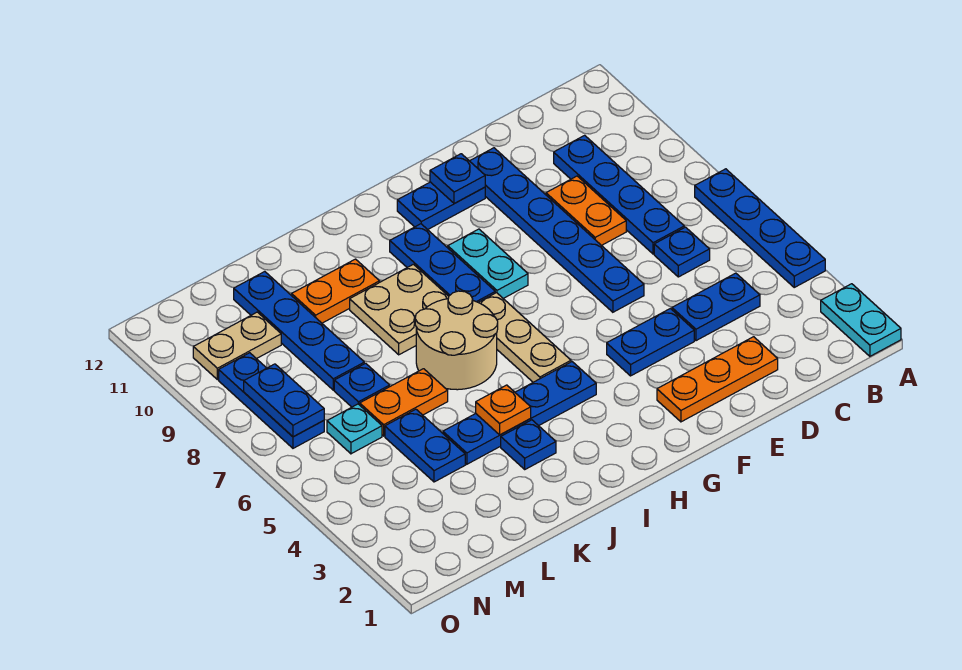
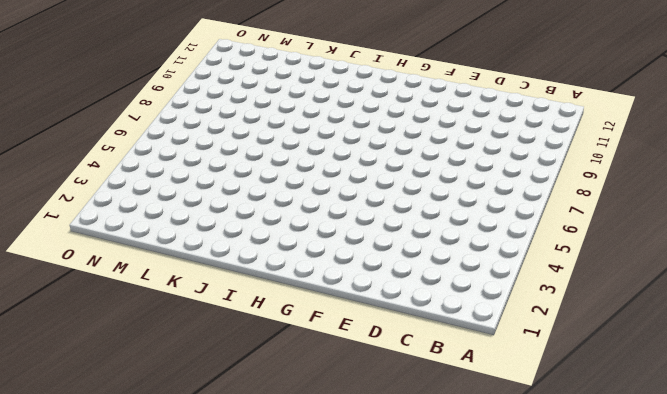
none -> cyan 1x2 plate [821,284,901,356]
none -> blue 1x4 plate [695,169,825,287]
none -> blue 1x2 plate [672,273,760,341]

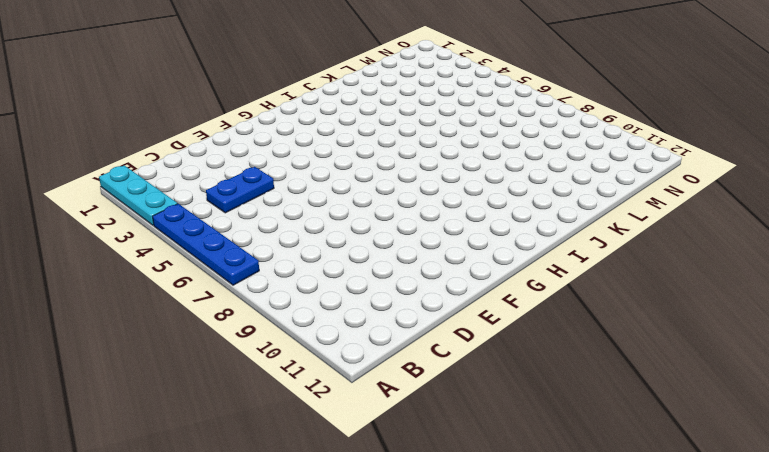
cyan 1x3 plate [99,165,177,225] -> cyan 1x2 plate [821,284,901,356]
none -> blue 1x1 plate [654,227,710,277]
none -> blue 1x4 plate [554,135,684,254]
none -> orange 1x3 plate [657,337,778,422]

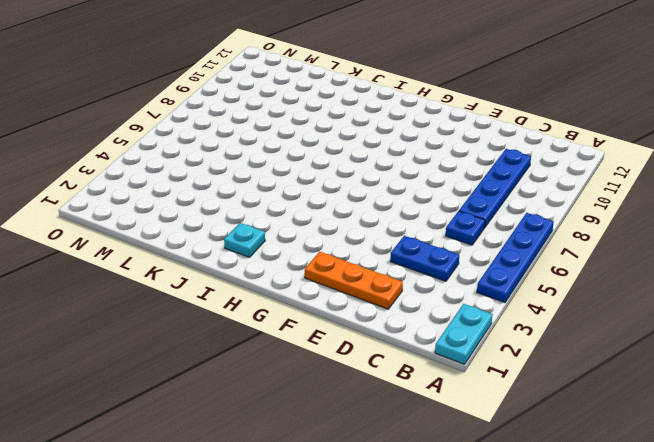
cyan 1x1 plate [224,223,265,257] -> cyan 1x1 plate moved to [327,404,382,454]
none -> orange 1x2 plate [546,176,626,246]
none -> blue 1x2 plate [607,309,694,376]
none -> blue 1x6 plate [470,148,644,312]

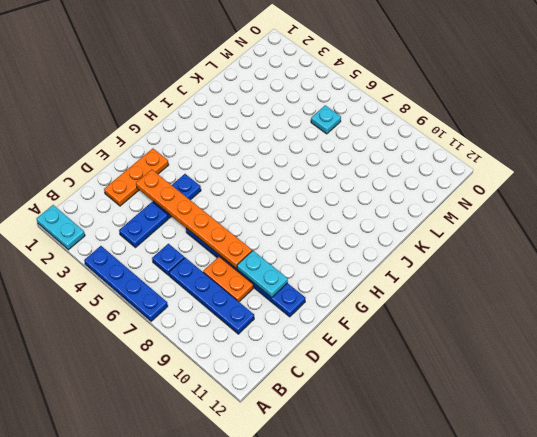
orange 1x6 plate [136,170,252,269] -> none
cyan 1x2 plate [237,251,288,298] -> cyan 1x2 plate moved to [448,229,528,298]
none -> blue 1x2 plate [397,182,485,230]
none -> blue 1x4 plate [443,362,596,464]
none -> tan 1x3 plate [479,293,571,382]

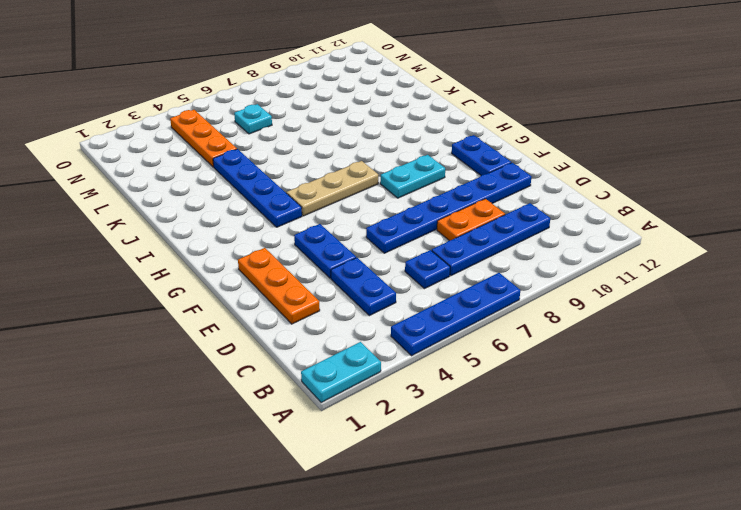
orange 1x3 plate [170,110,237,167] -> blue 1x2 plate [385,409,465,482]
none -> blue 1x3 plate [390,224,495,302]
none -> tan 2x2 round brick [415,291,498,390]
none -> tan 2x2 plate [350,264,449,355]

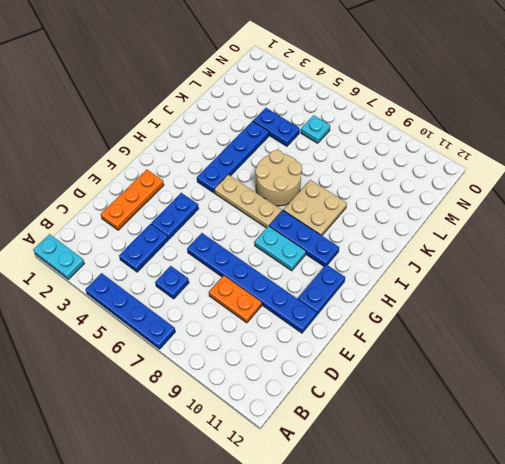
none -> blue 1x4 plate [554,135,684,254]
none -> blue 1x1 plate [501,420,556,469]
none -> orange 1x2 plate [292,259,380,323]

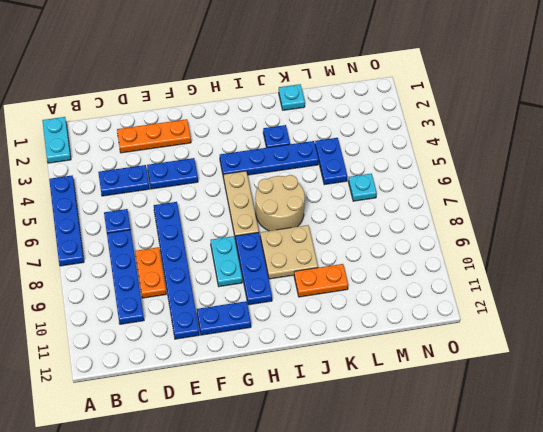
cyan 1x1 plate [279,84,305,110] -> none
none -> orange 1x2 plate [360,369,448,436]
none -> blue 1x1 plate [334,363,390,407]
none -> blue 1x4 plate [234,272,364,390]

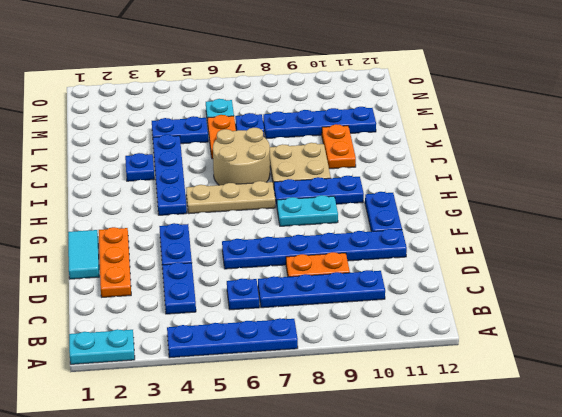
cyan 1x2 tile [68,230,99,279] -> none
none -> tan 1x2 plate [193,312,281,380]
none -> blue 1x3 plate [219,353,324,448]
none -> blue 1x1 plate [430,154,485,204]

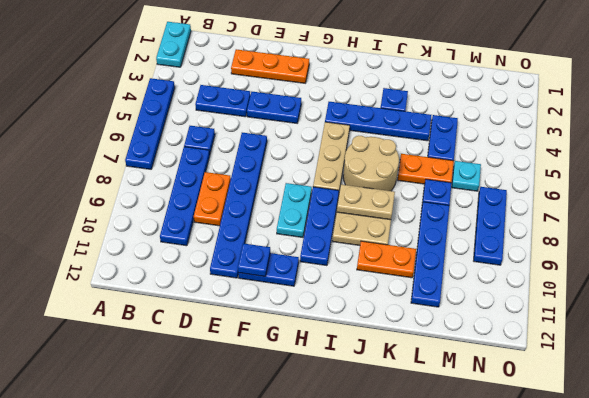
tan 1x2 plate [337,184,395,220] -> tan 1x2 plate moved to [193,312,281,380]
none -> orange 1x1 plate [476,385,531,435]
none -> blue 1x2 plate [244,364,324,437]

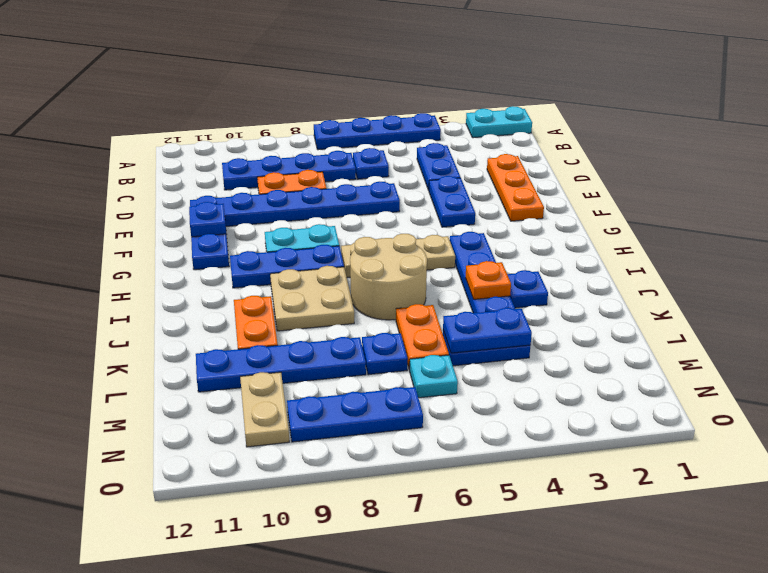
blue 1x2 plate [443,308,532,353] -> blue 1x2 plate moved to [244,364,324,437]

